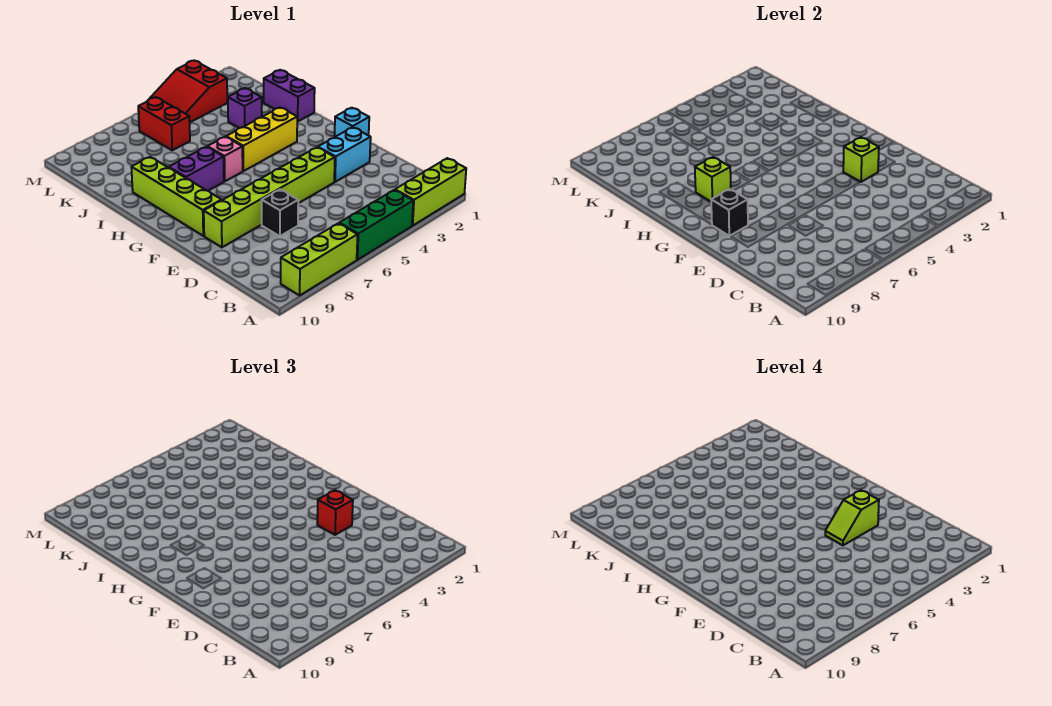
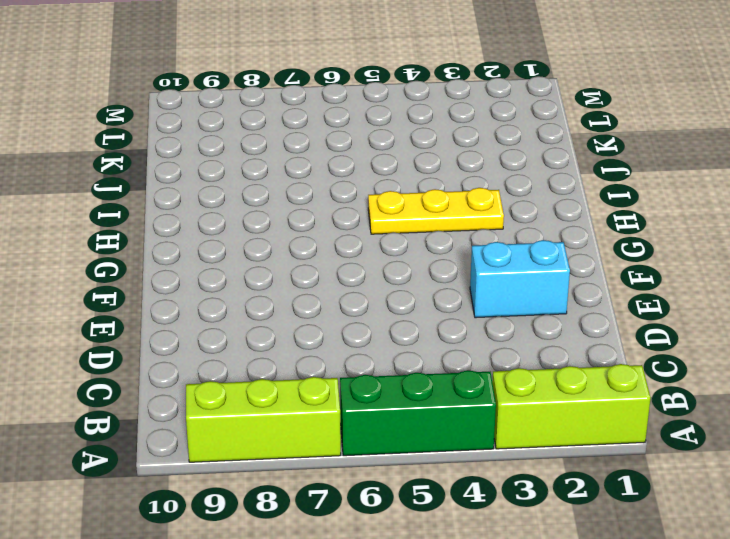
yellow 1x3 plate [368,188,504,234] -> yellow 1x3 brick [226,107,298,171]
none -> black 1x1 brick [262,190,298,236]
none -> lime 1x6 brick [204,147,335,247]
none -> cyan 1x1 brick [335,108,369,137]

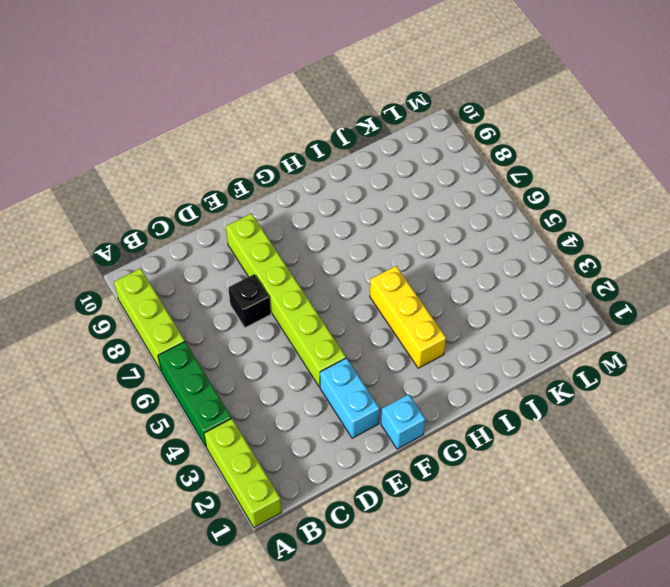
none -> lime 1x4 brick [131,157,222,236]
none -> pink 1x1 brick [207,137,243,181]
none -> purple 1x2 brick [169,147,224,191]

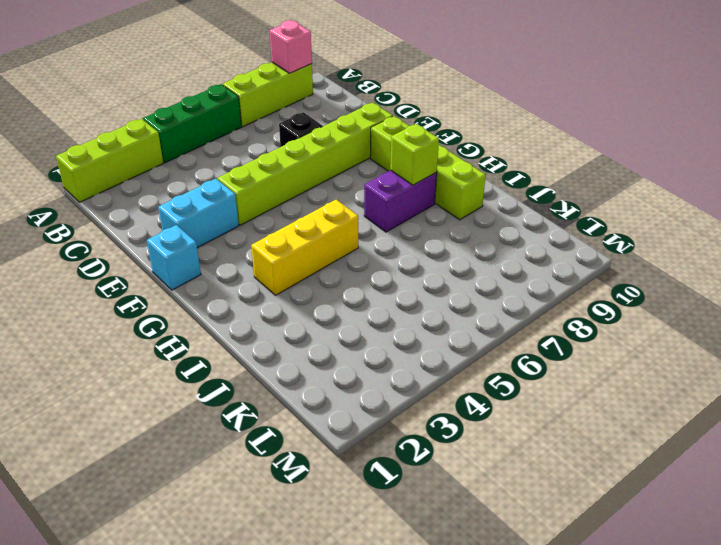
pink 1x1 brick [270,20,312,73] -> pink 1x1 brick moved to [207,137,243,181]
none -> purple 1x2 brick [264,70,315,121]
none -> purple 1x1 brick [228,88,262,128]
none -> red 1x2 brick [138,97,190,150]

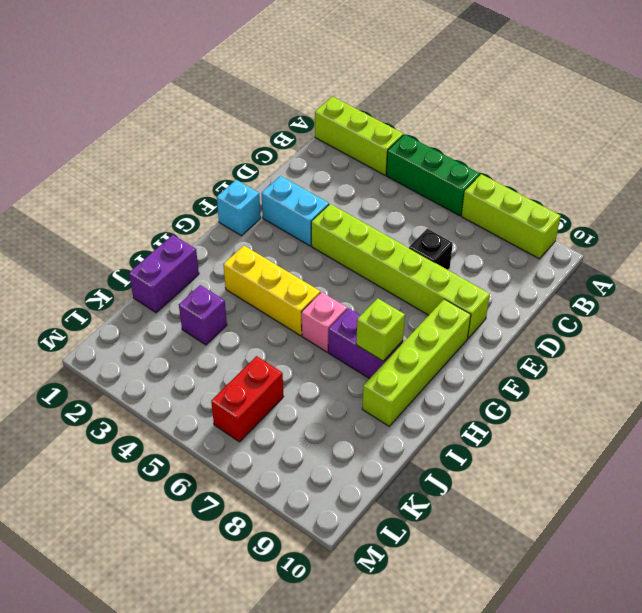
none -> red 2x3 slope [150,61,227,122]
none -> lime 1x1 brick [843,137,879,182]
none -> black 1x1 brick [711,189,748,236]

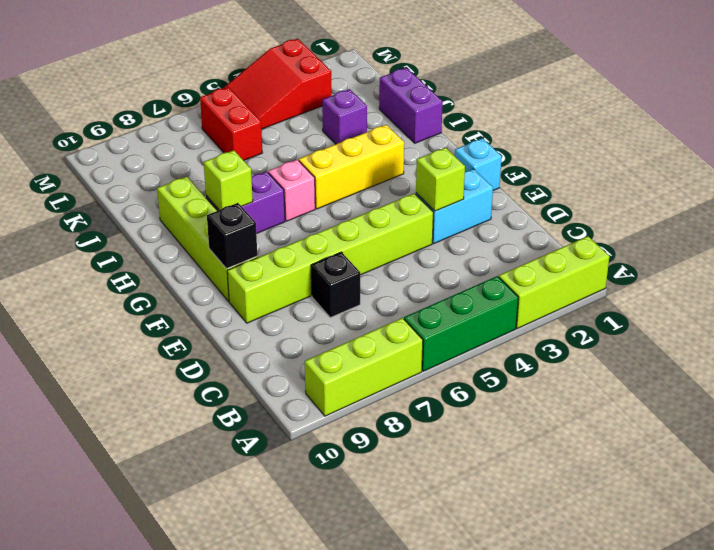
none -> red 1x1 brick [317,490,353,535]
none -> lime 1x2 slope [825,490,879,545]

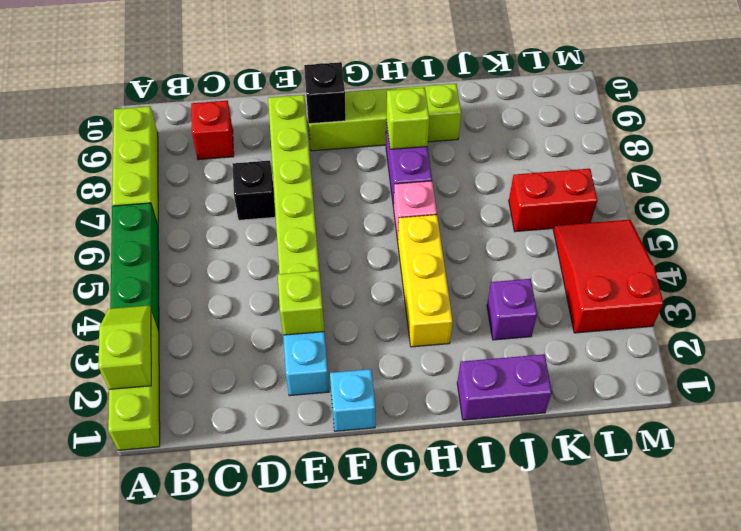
lime 1x2 slope [98,305,151,389] -> lime 1x2 slope moved to [825,490,879,545]
red 1x1 brick [191,101,234,160] -> red 1x1 brick moved to [317,490,353,535]

